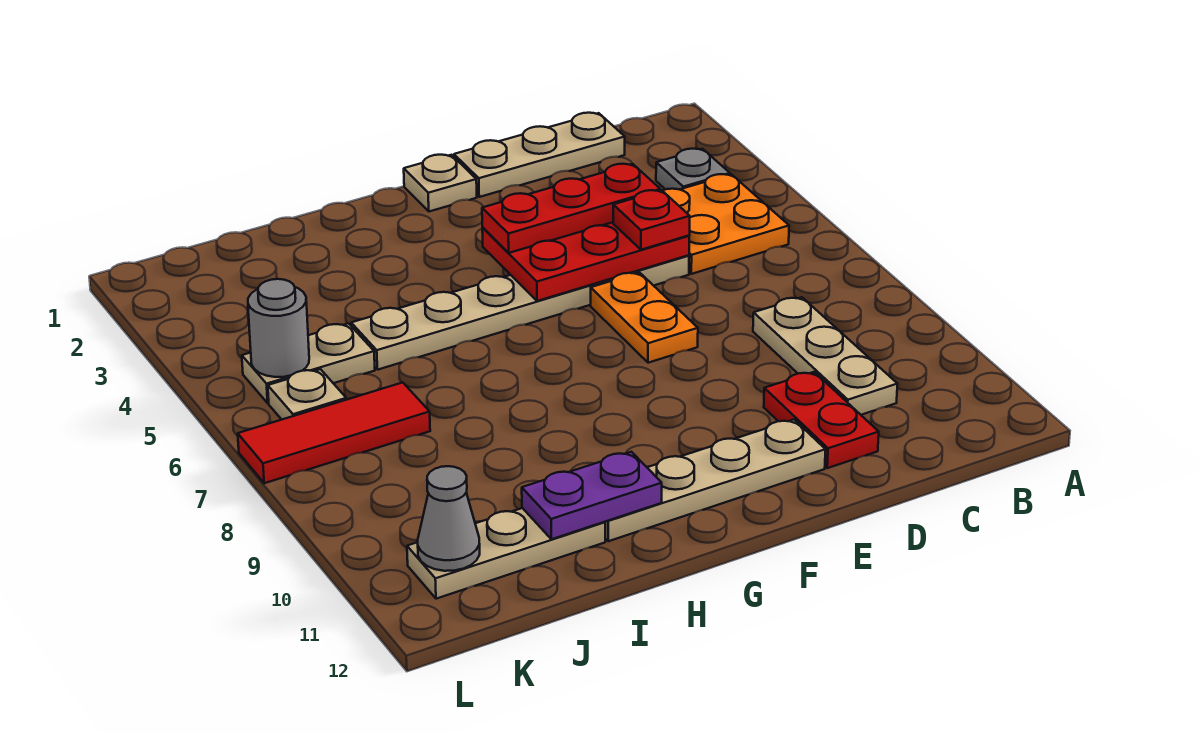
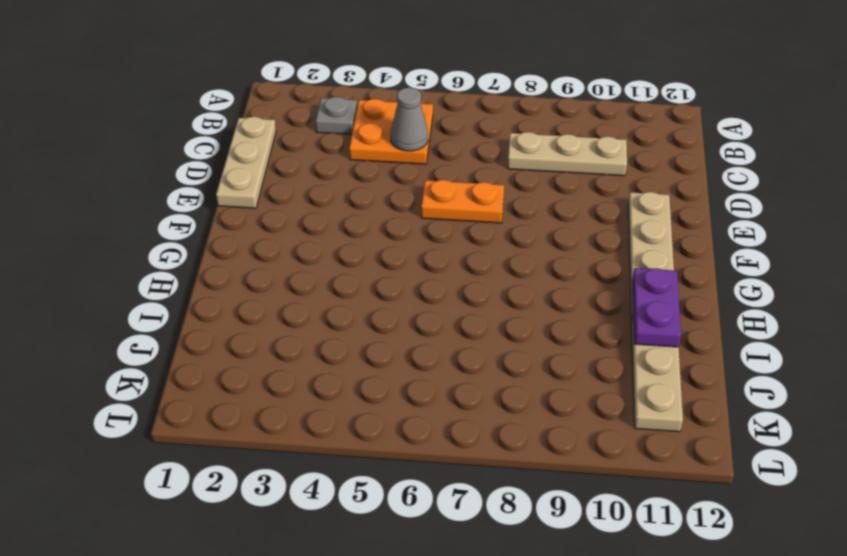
grey 1x1 cone [391,87,428,151] -> grey 1x1 cone moved to [418,466,480,571]
none -> tan 1x6 plate [351,255,689,370]
none -> red 1x2 plate [764,372,879,468]
none -> tan 1x1 plate [404,155,477,211]

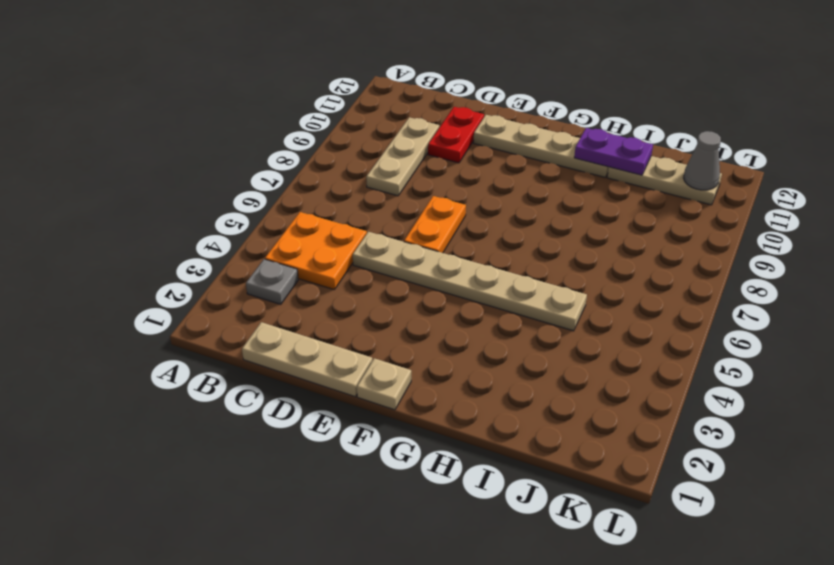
none -> tan 1x2 plate [242,323,375,403]
none -> red 1x3 tile [238,383,430,483]
none -> tan 1x1 plate [268,369,346,419]

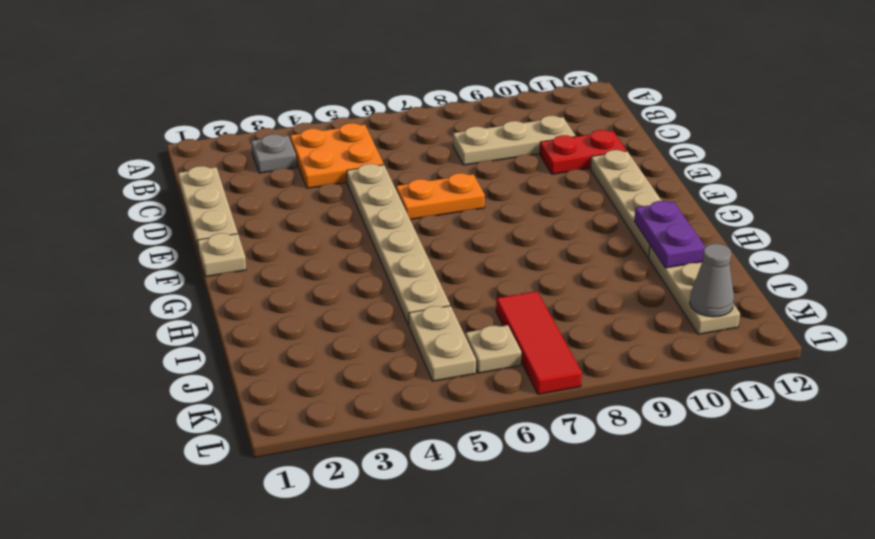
none -> red 2x3 plate [482,222,689,301]
none -> grey 1x1 round brick [248,279,309,377]
none -> red 1x3 plate [482,164,660,253]

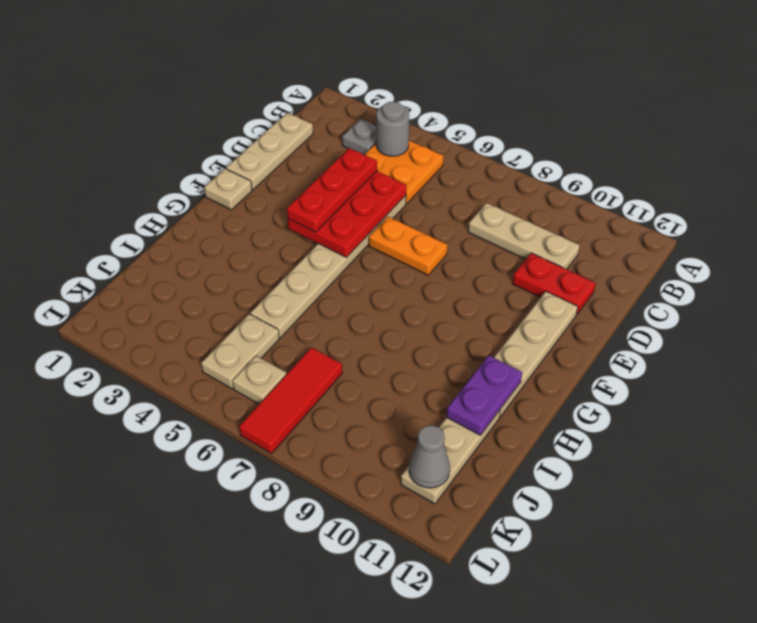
grey 1x1 round brick [376,102,409,156] -> grey 1x1 round brick moved to [248,279,309,377]
none -> red 1x1 plate [613,190,690,250]

